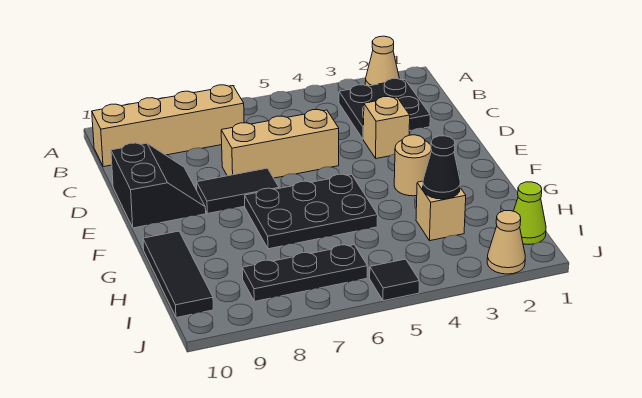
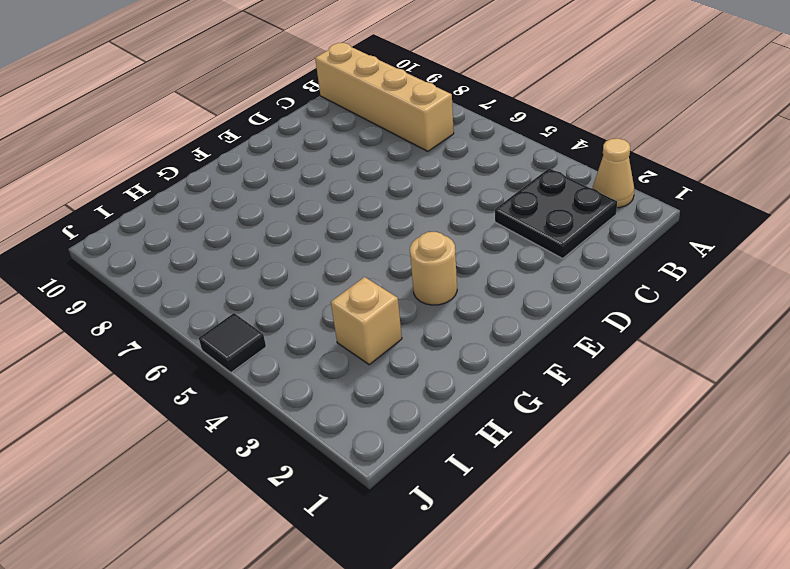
none -> tan 1x1 brick [363,97,410,159]
none -> tan 1x3 brick [221,110,339,178]
none -> black 2x2 slope [111,143,206,228]

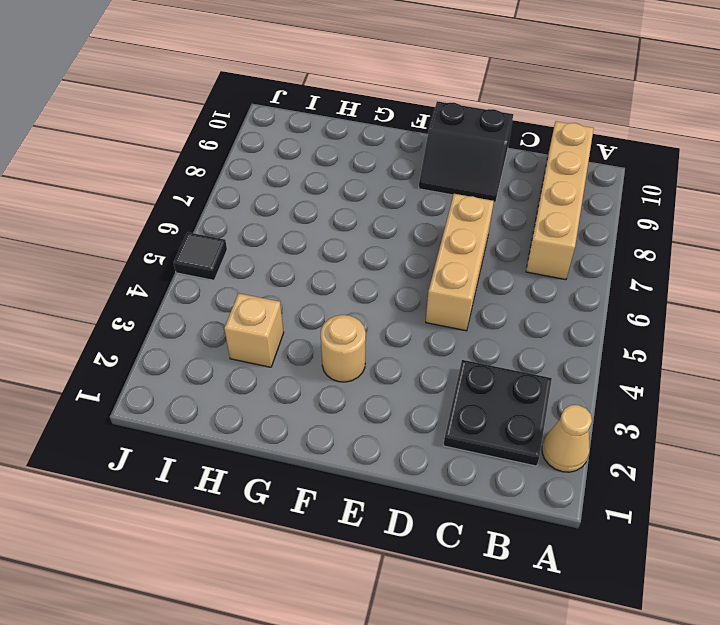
none -> tan 1x1 brick [363,97,410,159]
none -> black 1x2 tile [197,168,279,213]
none -> black 2x3 plate [245,174,378,249]

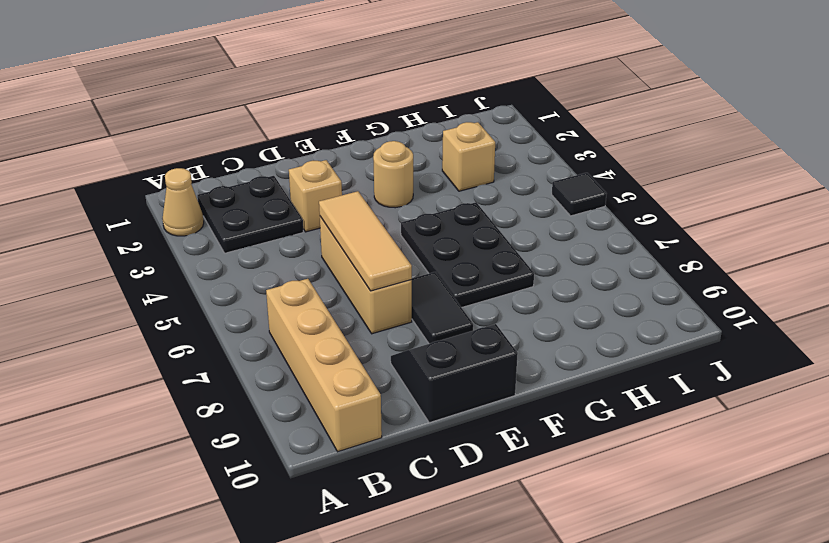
tan 1x3 tile [319,191,412,291] -> none
none -> black 1x3 tile [143,231,213,318]
none -> lime 1x1 cone [514,182,546,244]
none -> black 1x3 plate [242,245,367,301]

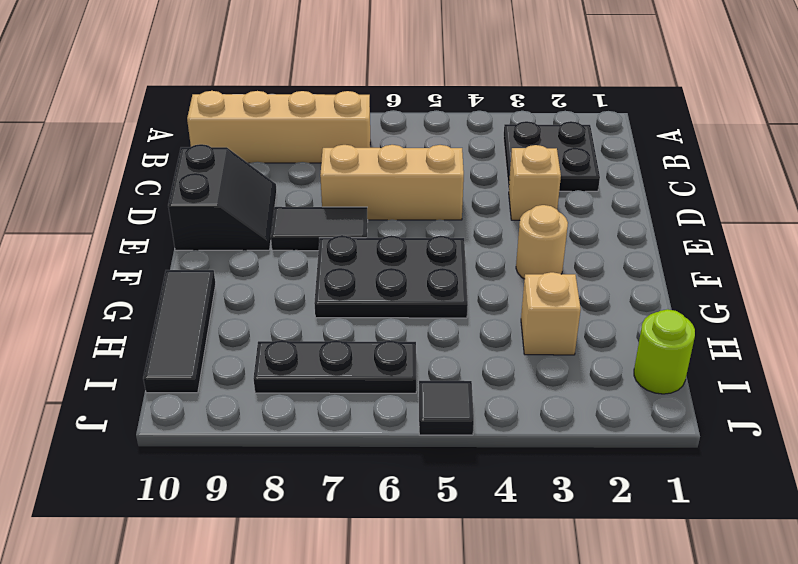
lime 1x1 round brick [634,309,695,394] -> lime 1x1 cone [514,182,546,244]
none -> tan 1x1 cone [365,36,399,86]
none -> tan 1x1 cone [487,211,525,274]
none -> black 1x1 cone [423,136,460,199]

